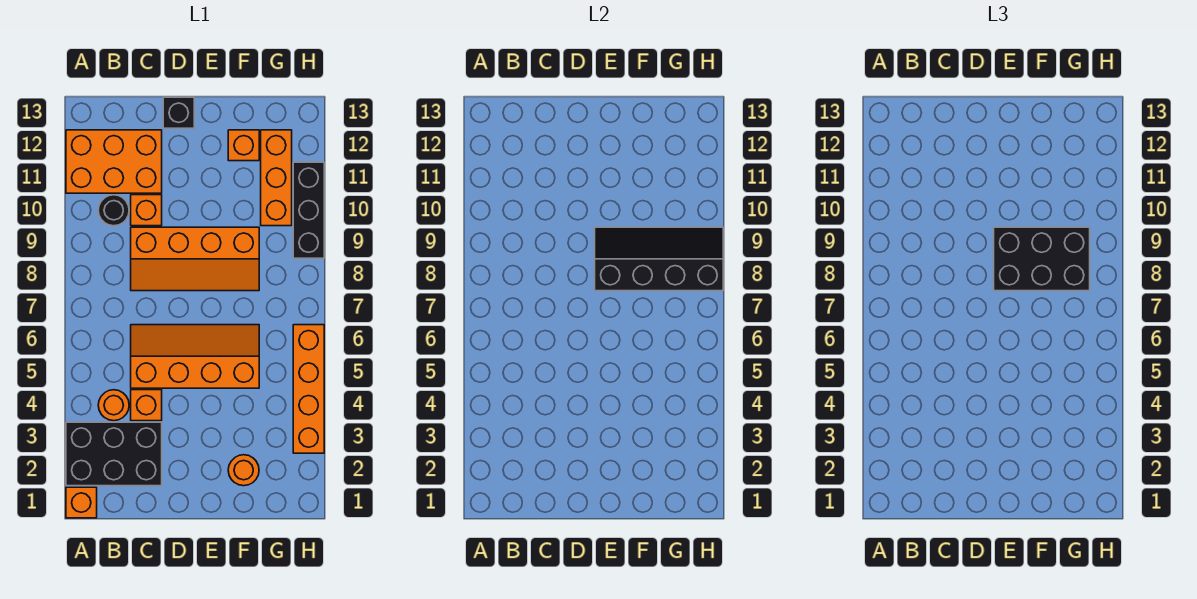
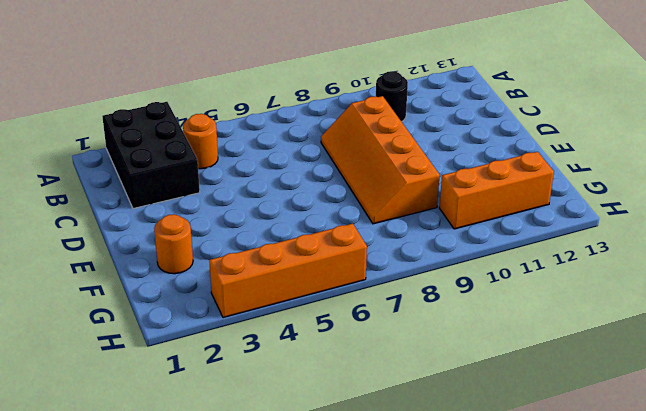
none -> orange 1x1 brick [66,487,97,518]
none -> orange 2x3 brick [66,130,162,193]
none -> orange 1x1 brick [131,390,162,421]

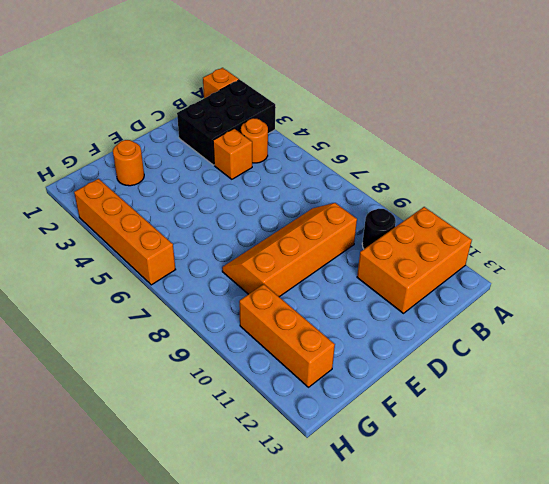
none -> orange 2x4 slope [131,325,259,388]
none -> orange 1x1 brick [131,195,162,226]
none -> black 1x1 brick [163,97,194,128]

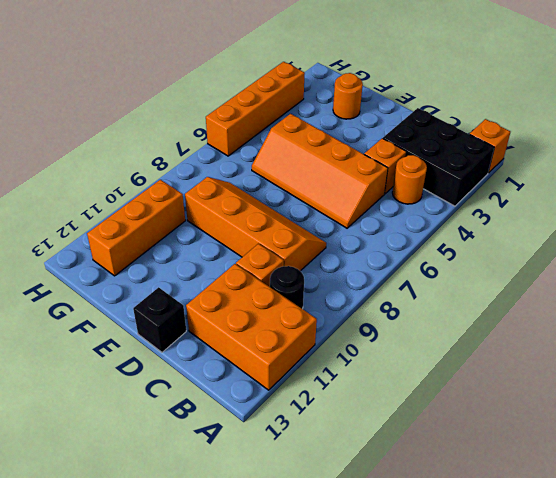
none -> orange 1x1 brick [228,130,259,161]
none -> black 1x3 brick [293,162,324,258]
none -> black 2x4 slope [595,227,723,291]

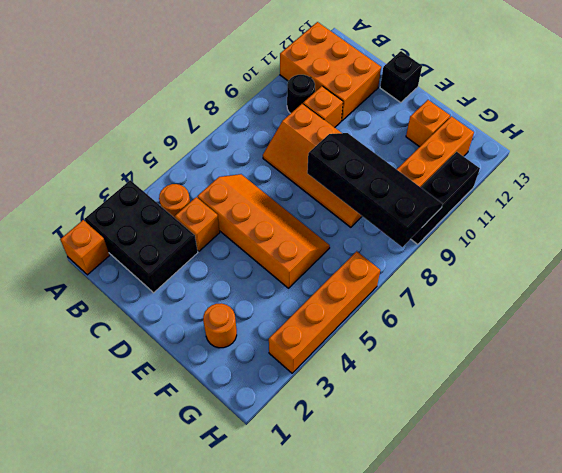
none -> black 2x3 brick [994,227,1090,291]

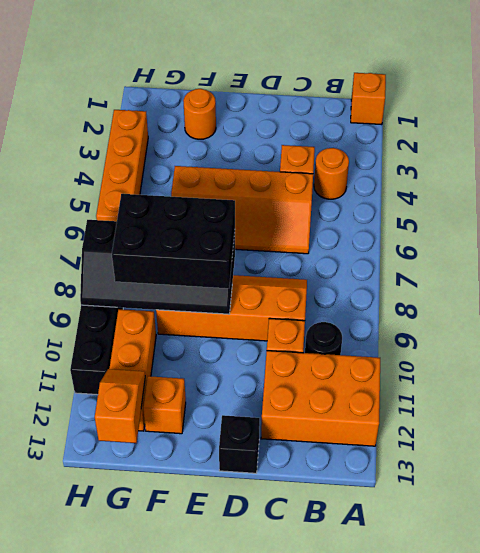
orange 1x2 slope [95,369,145,443] -> none
none -> black 2x3 brick [66,422,162,486]

